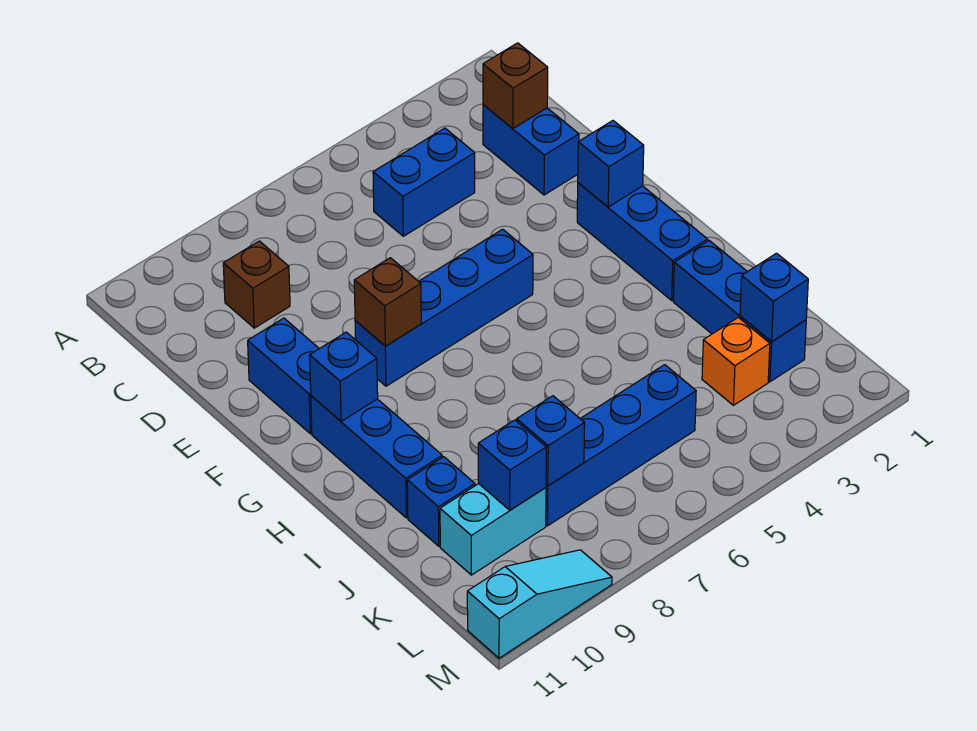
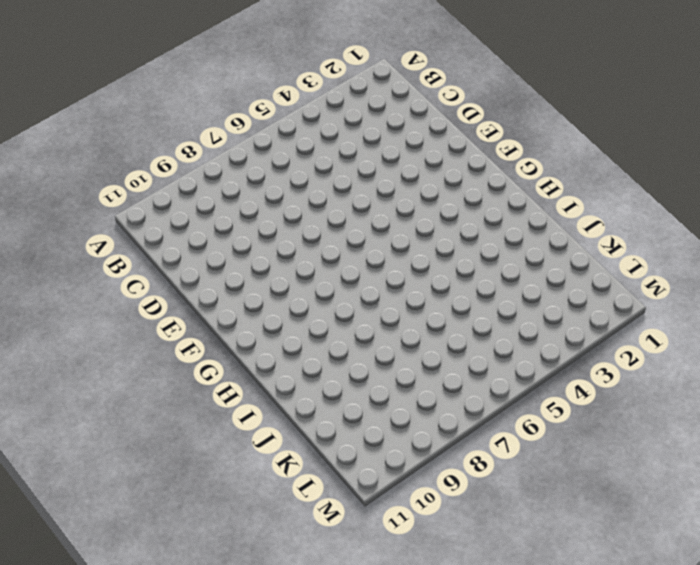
none -> blue 1x2 brick [483,105,579,195]
none -> blue 1x2 brick [373,128,475,236]
none -> brown 1x1 brick [223,241,290,328]

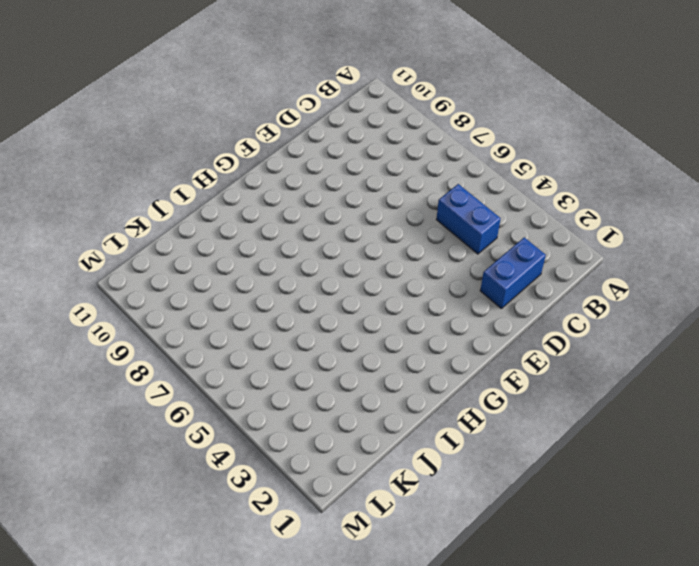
none -> brown 1x1 brick [223,241,290,328]
none -> blue 1x2 brick [248,318,319,434]
none -> blue 1x3 brick [577,183,707,300]

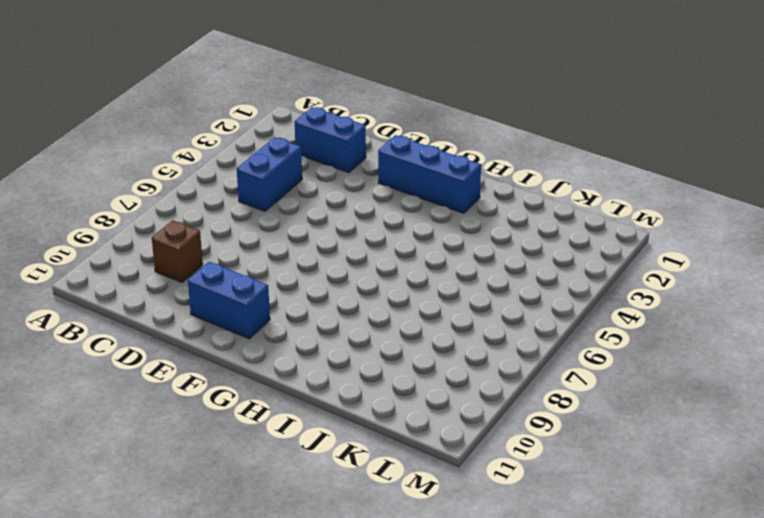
none -> blue 1x4 brick [355,229,533,386]
none -> blue 1x3 brick [311,396,442,518]
none -> blue 1x3 brick [673,241,806,382]

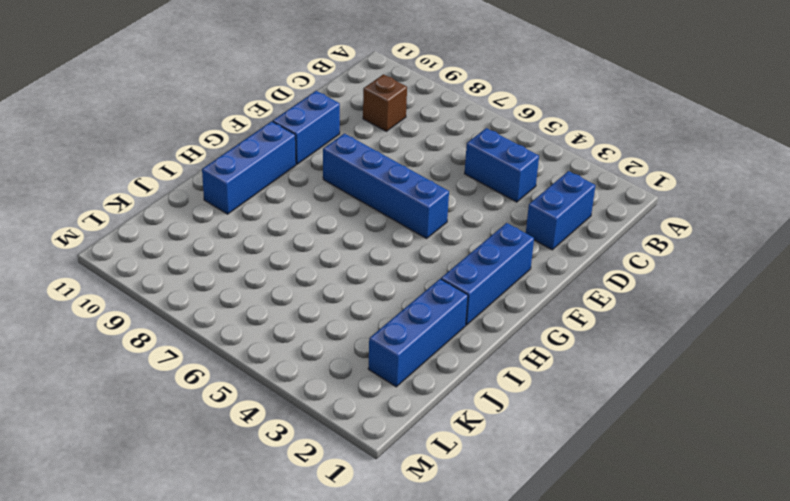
none -> blue 1x1 brick [407,457,475,546]
none -> orange 1x1 brick [702,317,770,405]
none -> blue 1x4 brick [546,365,696,526]

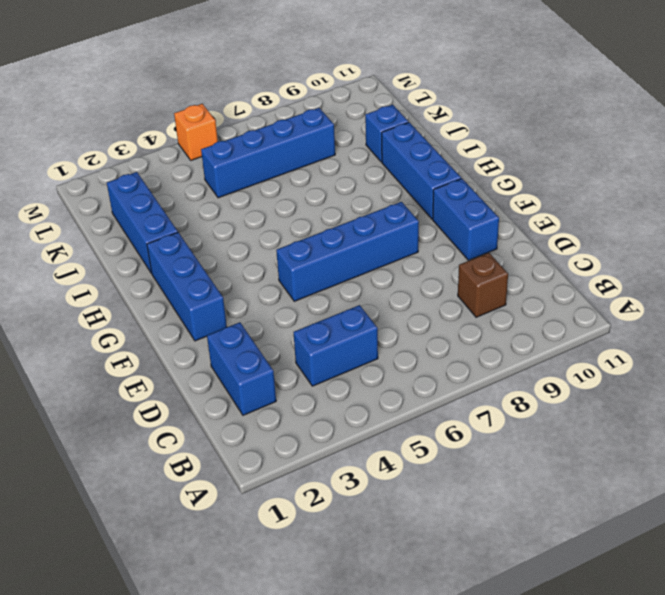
orange 1x1 brick [174,104,218,160] -> orange 1x1 brick moved to [702,317,770,405]
none -> cyan 1x2 brick [440,484,546,575]
none -> cyan 1x3 slope [467,550,612,658]
none -> brown 1x1 brick [483,43,548,129]

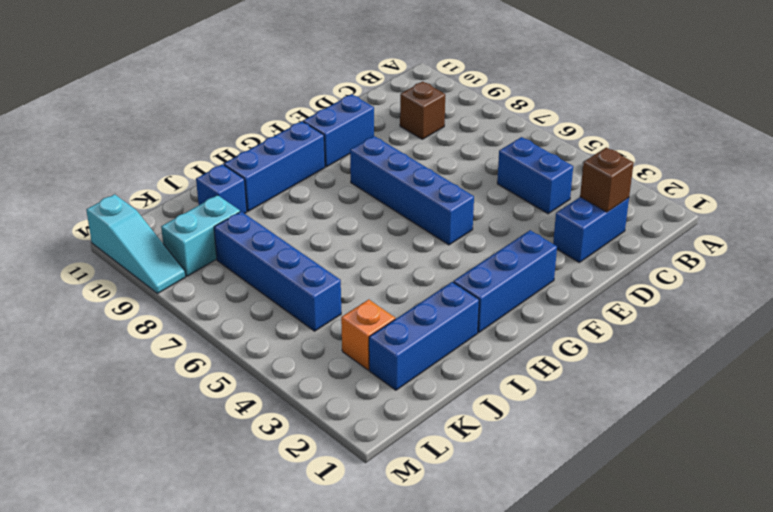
cyan 1x2 brick [161,195,240,276] -> cyan 1x2 brick turned to [440,484,546,575]
none -> blue 1x1 brick [578,121,644,207]
none -> brown 1x1 brick [354,258,421,346]
none -> blue 1x1 brick [310,332,378,421]

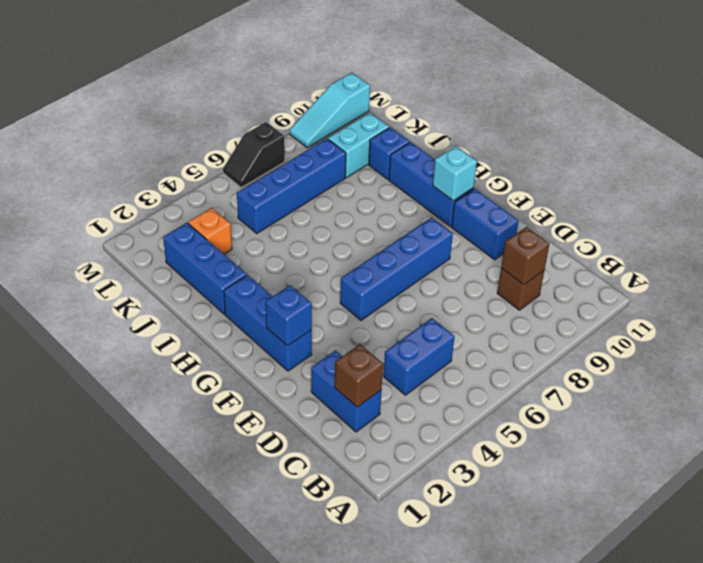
brown 1x1 brick [501,227,549,285] -> brown 1x1 brick moved to [354,258,421,346]
cyan 1x1 brick [433,146,477,201] -> blue 1x1 brick [310,332,378,421]
black 1x2 slope [223,122,285,188] -> none
none -> blue 1x1 brick [740,253,808,342]
none -> blue 1x1 brick [517,396,585,486]
none -> blue 1x1 brick [478,420,546,510]

